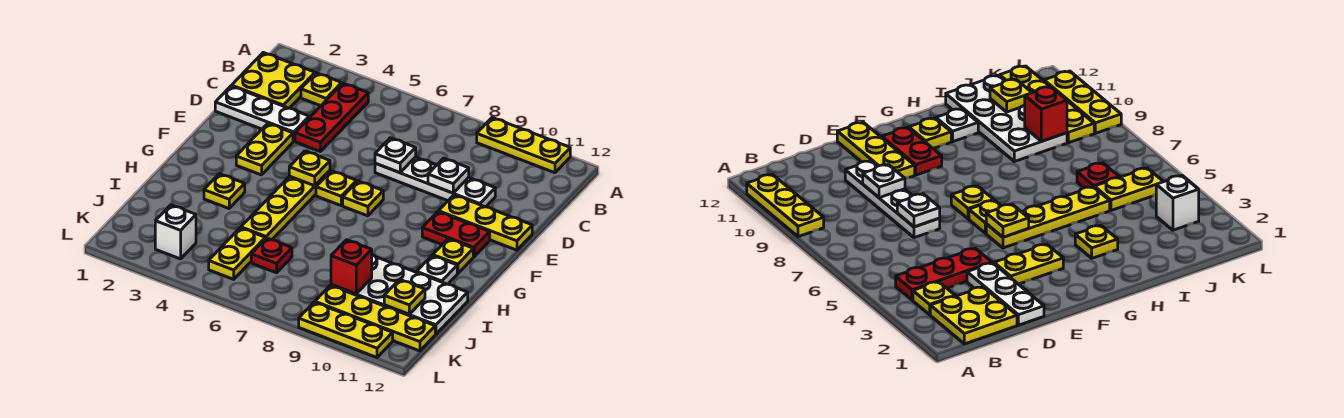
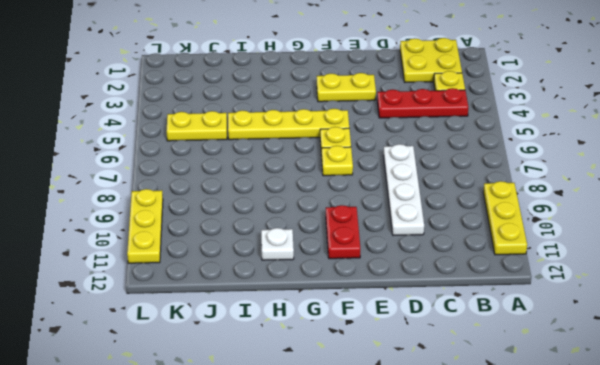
none -> white 1x3 plate [215,86,309,141]
none -> yellow 1x3 plate [438,195,532,250]
none -> yellow 1x1 plate [433,239,473,273]

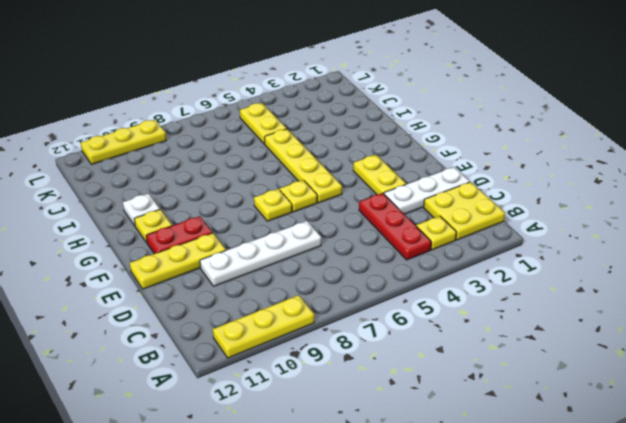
none -> yellow 1x1 plate [204,174,245,208]
none -> white 2x4 plate [331,255,468,334]
none -> red 1x1 plate [251,238,292,273]

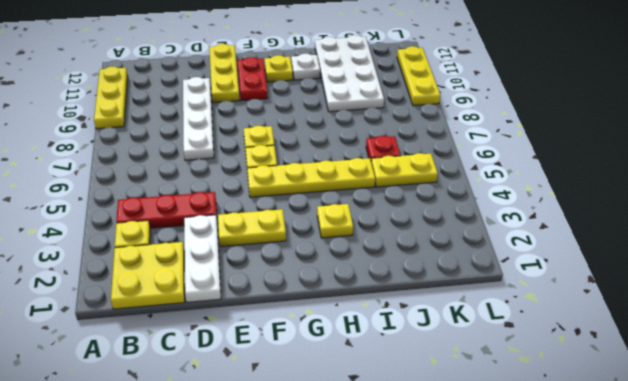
none -> white 1x1 brick [155,205,196,259]
none -> yellow 1x4 plate [315,285,435,351]
none -> white 1x1 plate [375,138,416,173]

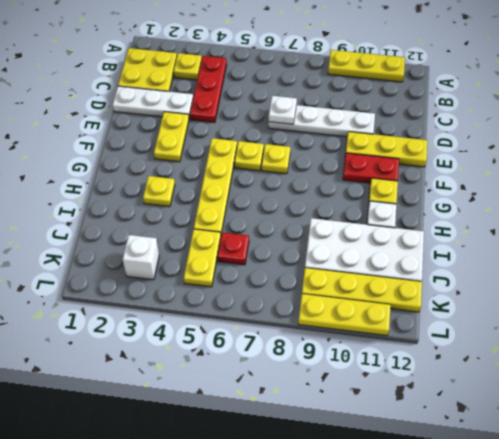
none -> white 1x1 plate [428,158,469,193]
none -> yellow 1x1 plate [289,151,330,186]
none -> red 1x1 brick [331,240,372,294]

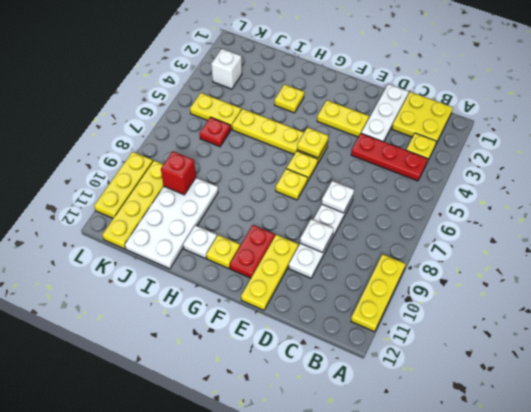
none -> yellow 1x1 plate [384,279,425,314]

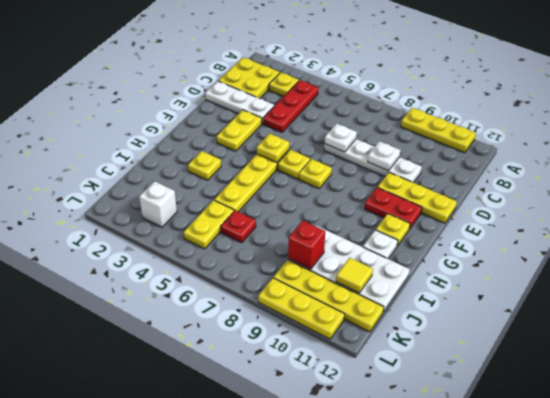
yellow 1x1 tile [336,258,373,293] -> yellow 1x1 plate [384,279,425,314]

